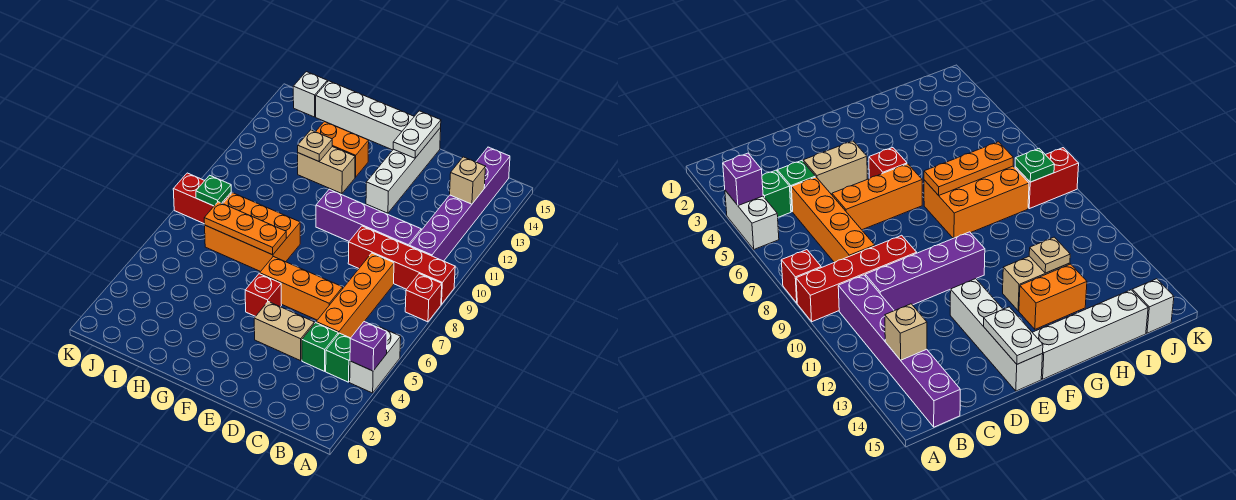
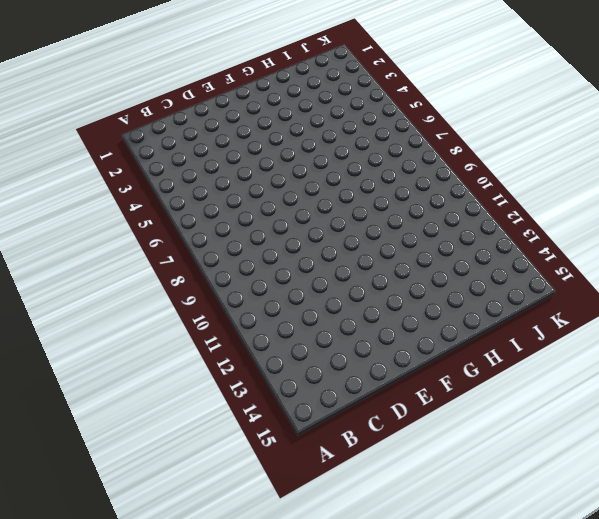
none -> white 1x2 brick [350,326,401,393]
none -> red 1x1 brick [405,274,442,322]
none -> red 1x4 brick [348,226,455,304]

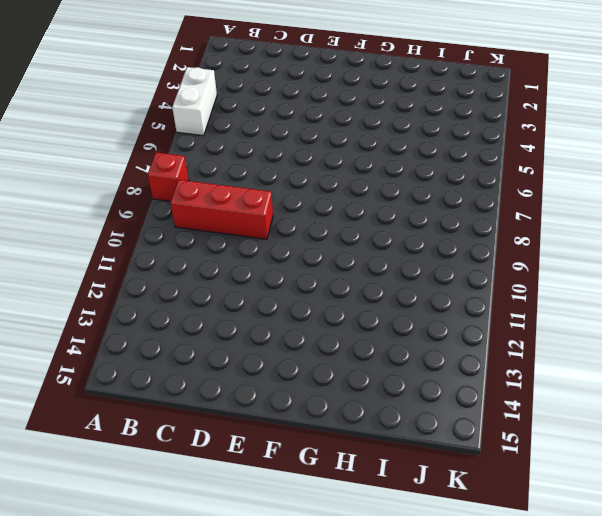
red 1x3 brick [170,180,273,239] -> red 1x4 brick [348,226,455,304]
none -> green 1x1 brick [326,333,350,382]
none -> purple 1x6 brick [410,147,510,261]
none -> green 1x1 brick [302,323,338,371]

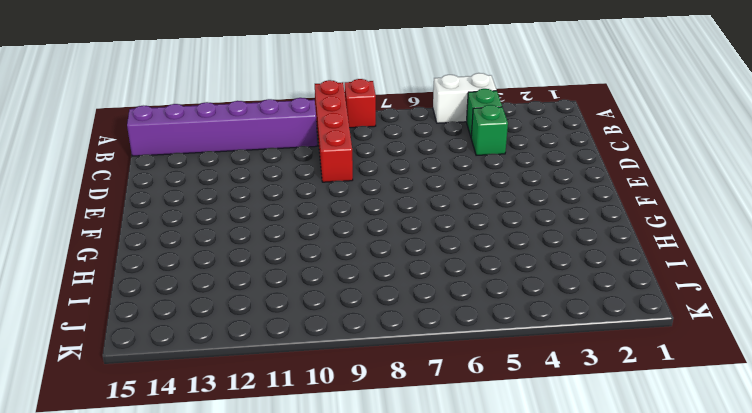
none -> orange 1x4 brick [316,253,394,338]
none -> purple 1x4 brick [316,189,421,246]
none -> tan 1x2 brick [254,302,314,361]

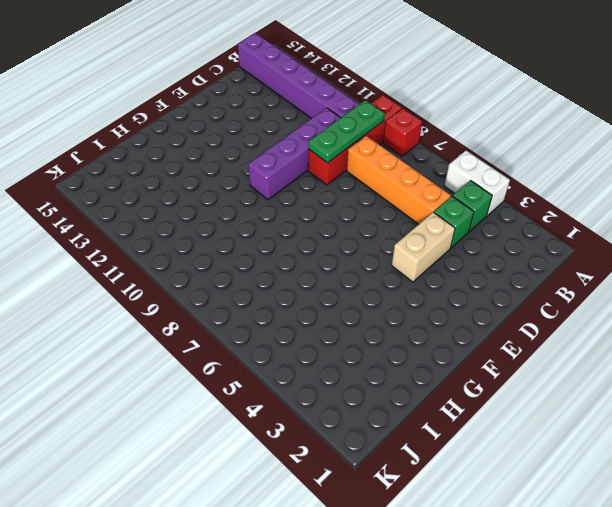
green 1x3 plate [309,100,385,163] -> none
none -> orange 1x3 brick [260,257,343,320]
none -> white 1x4 brick [366,128,441,213]
none -> red 1x1 brick [245,274,282,316]

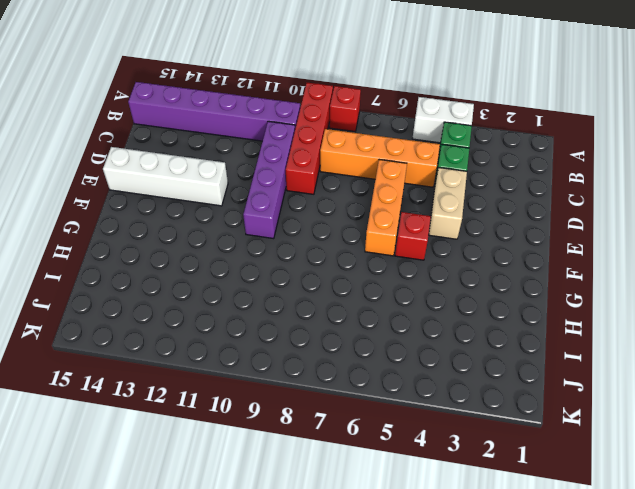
none -> white 1x4 brick [316,81,414,150]
none -> orange 2x3 brick [205,193,300,272]
none -> tan 1x2 brick [298,147,355,194]

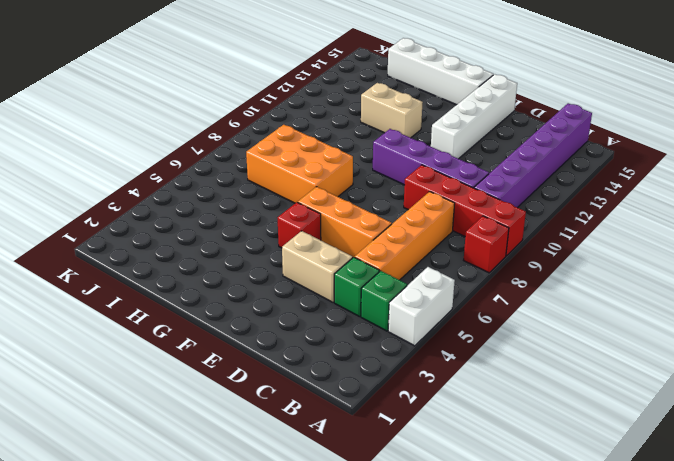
none -> orange 1x2 brick [315,122,369,177]
none -> red 1x2 brick [173,173,231,224]
none -> white 1x1 brick [293,72,327,117]

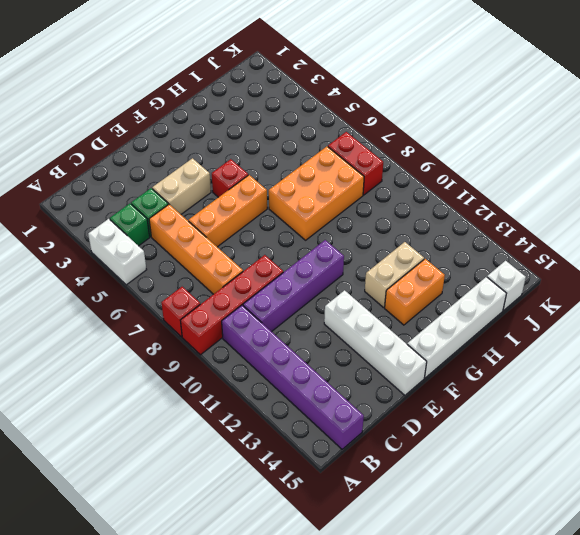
red 1x2 brick [328,132,383,195] -> red 1x2 brick turned to [173,173,231,224]
none -> purple 1x1 brick [350,321,387,371]
none -> tan 1x1 brick [450,157,486,204]
none -> white 1x2 plate [393,111,441,158]

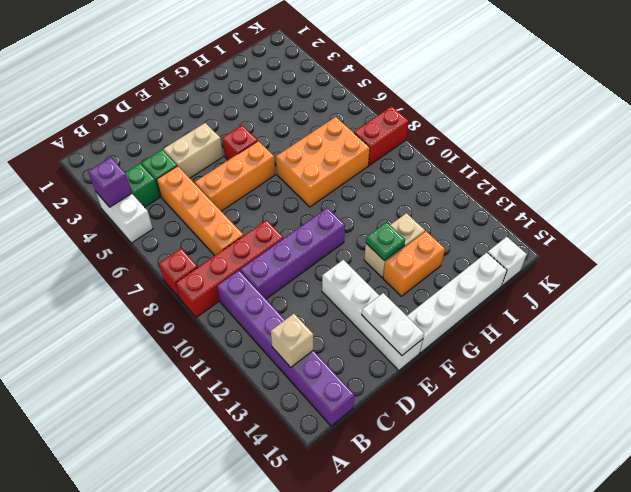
green 1x1 plate [366,222,405,261] -> green 1x1 plate moved to [196,175,231,206]
none -> orange 1x3 plate [204,202,286,255]
none -> tan 1x1 plate [298,130,332,161]

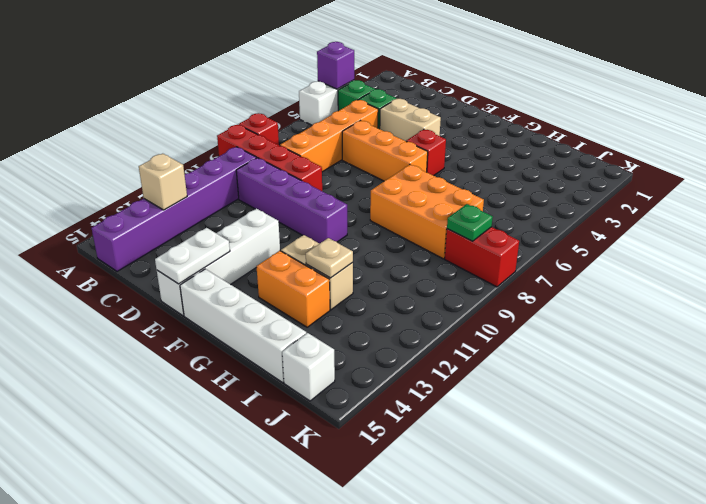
none -> orange 1x3 plate [204,202,286,255]

